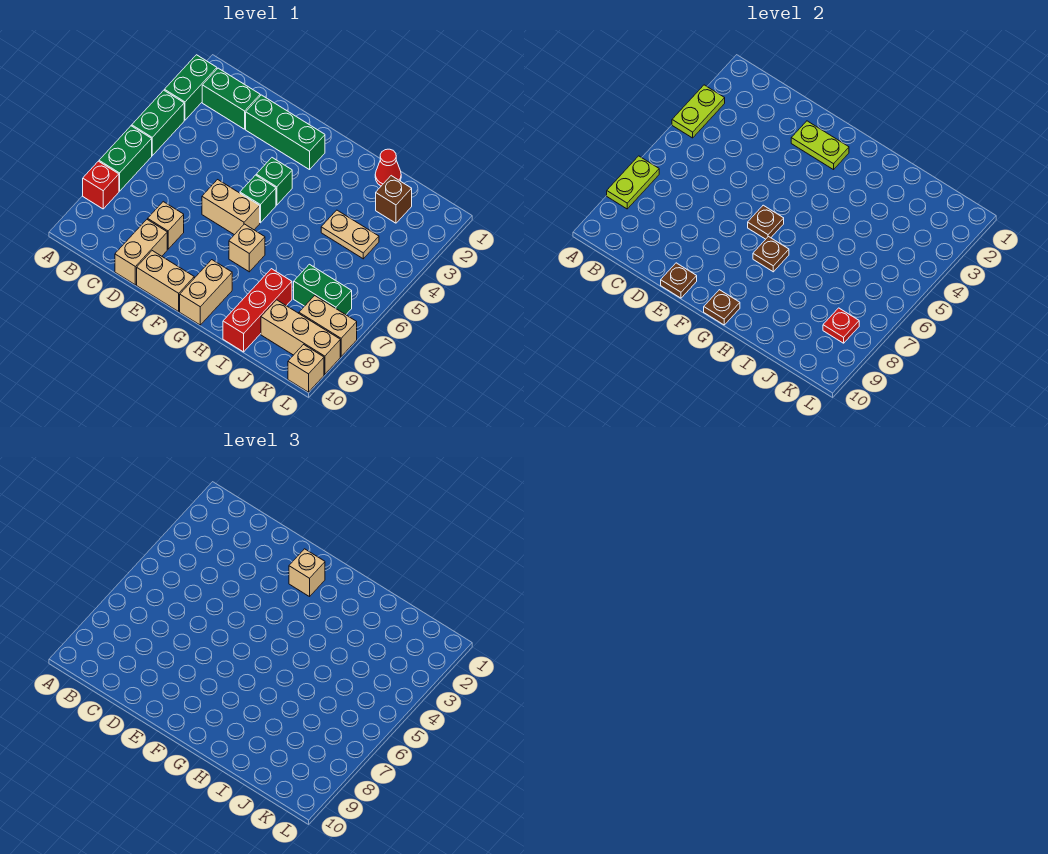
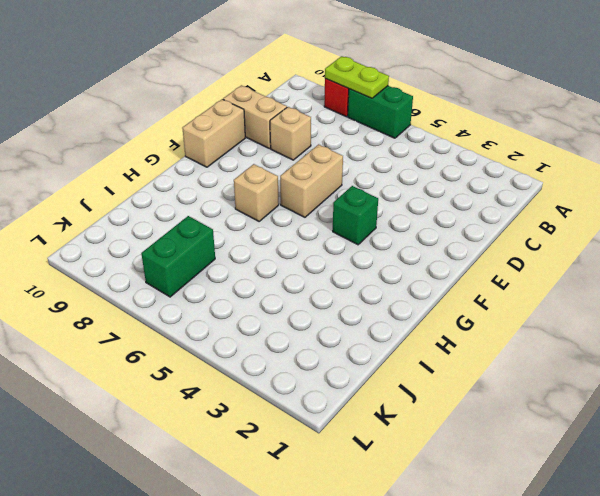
none -> green 1x2 brick [164,55,217,120]
none -> green 1x2 brick [132,90,184,156]
none -> green 1x2 brick [202,68,260,129]
none -> green 1x3 brick [246,95,325,170]

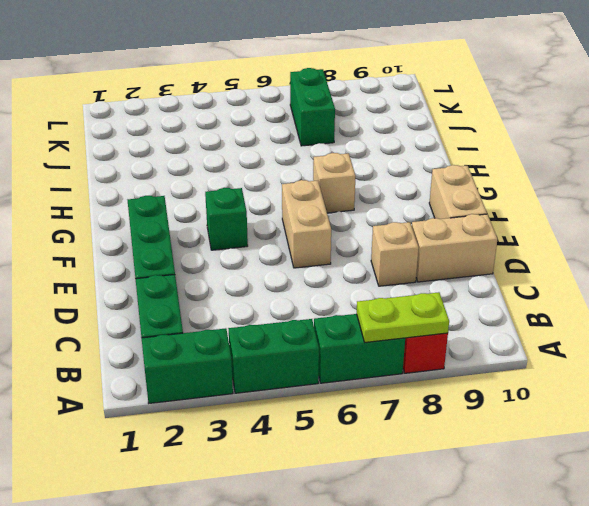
none -> green 1x1 brick [240,175,276,223]
none -> tan 1x2 brick [180,260,232,325]
none -> red 1x1 cone [375,149,401,186]
none -> tan 1x2 plate [321,210,379,259]

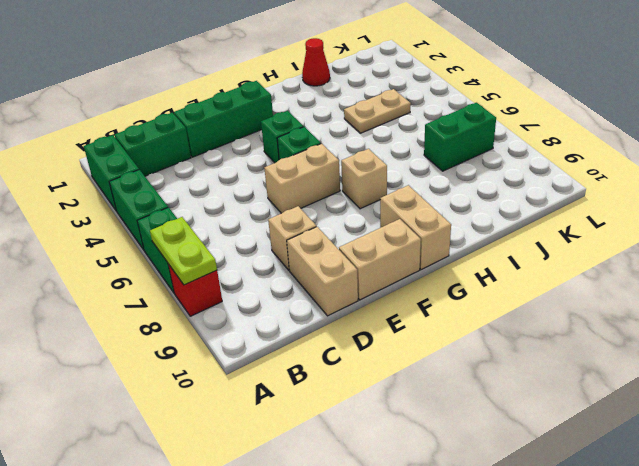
none -> red 1x3 brick [223,269,292,352]
none -> brown 1x1 brick [376,176,412,223]
none -> tan 1x3 brick [261,300,340,374]
none -> tan 1x2 brick [299,296,357,357]

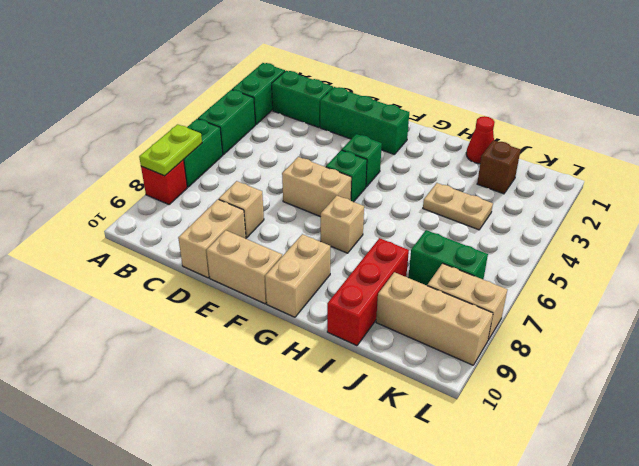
none -> tan 1x1 brick [288,345,324,392]
none -> lime 1x2 plate [672,85,725,138]
none -> lime 1x2 plate [791,121,849,170]
none -> brown 1x1 plate [661,263,697,298]

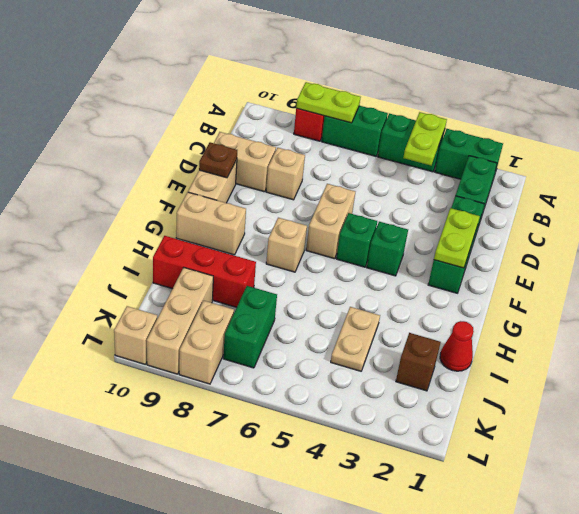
lime 1x2 plate [403,112,447,165] -> lime 1x2 plate turned to [672,85,725,138]
none -> brown 1x1 plate [748,205,784,239]
none -> brown 1x1 plate [753,237,789,272]
none -> brown 1x1 plate [704,290,740,325]
none -> red 1x1 plate [823,308,859,343]

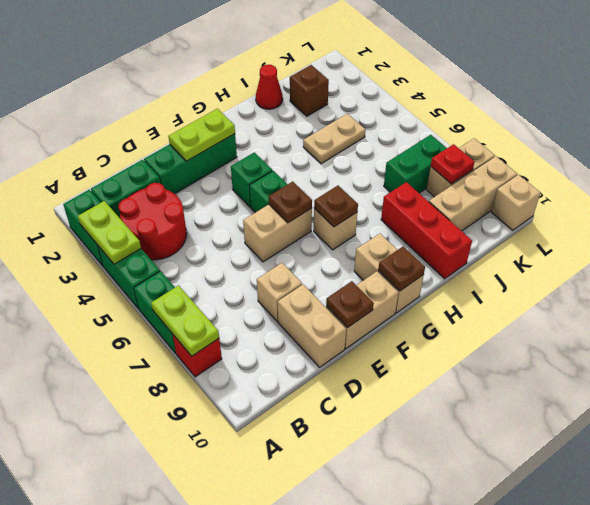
red 2x2 round brick [118,183,187,260] -> none
none -> tan 1x1 brick [289,549,325,597]

